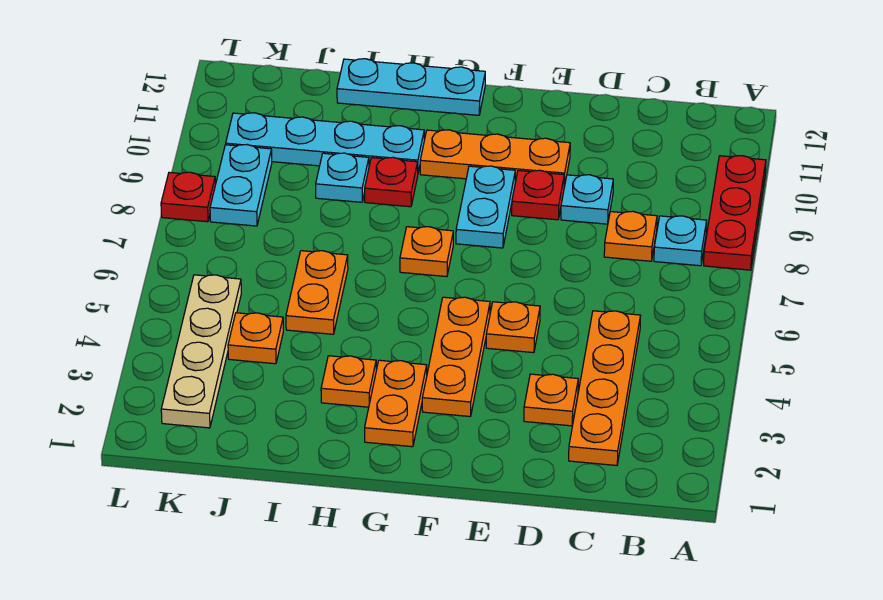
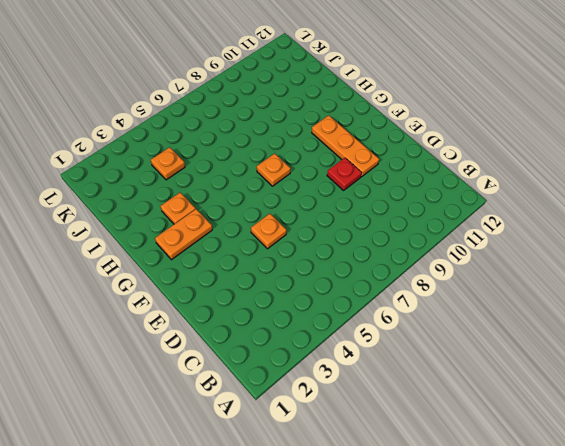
none -> red 1x3 plate [704,156,766,270]
none -> cyan 1x1 plate [654,216,707,266]
none -> orange 1x4 plate [569,311,641,465]

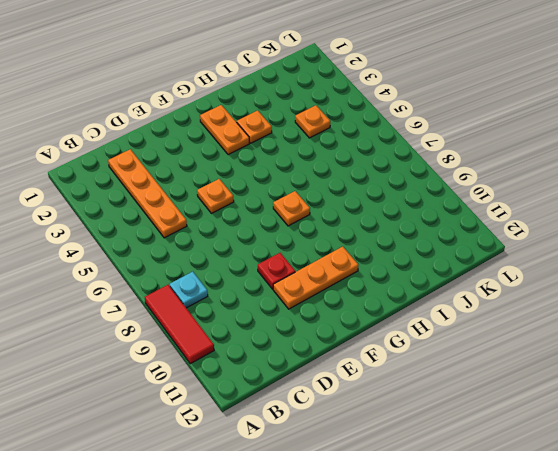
red 1x3 tile [145,285,214,364] -> red 1x3 plate [704,156,766,270]
none -> orange 1x1 plate [604,211,657,261]
none -> orange 1x1 plate [524,374,578,426]
none -> cyan 1x1 plate [561,175,613,224]

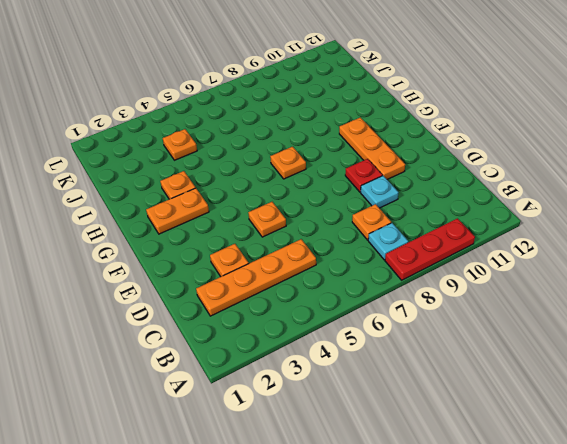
none -> orange 1x3 plate [422,297,490,416]
none -> cyan 1x2 plate [456,166,515,248]
none -> cyan 1x3 plate [337,59,485,115]

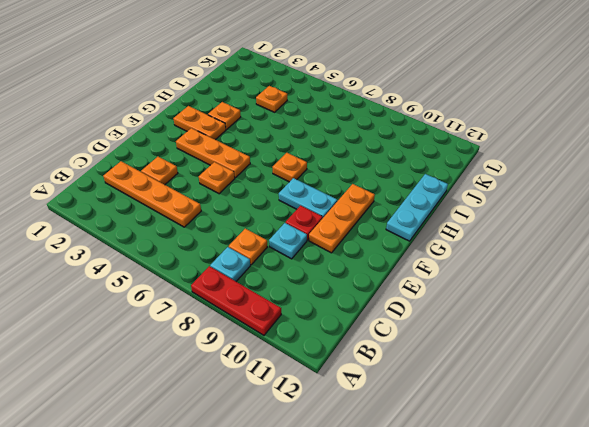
none -> red 1x1 plate [365,157,418,207]
none -> cyan 1x4 plate [226,113,424,172]
none -> orange 1x2 plate [286,251,348,334]

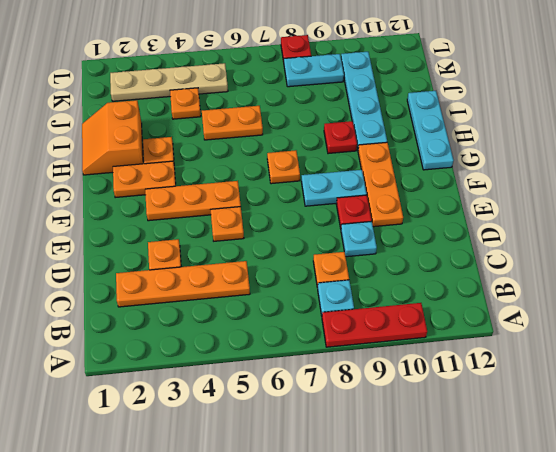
orange 2x2 slope [82,100,143,175] -> none
none -> cyan 1x1 plate [316,153,369,202]

